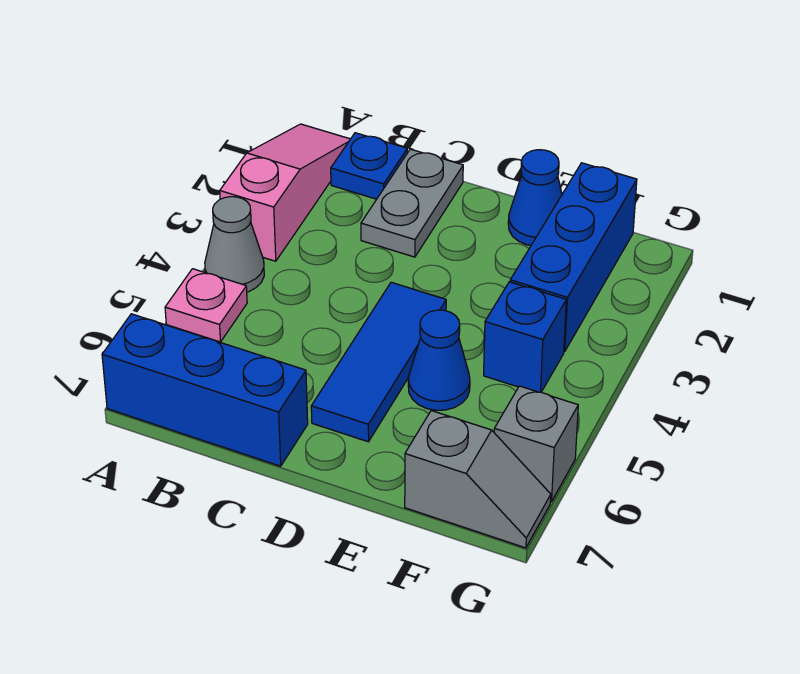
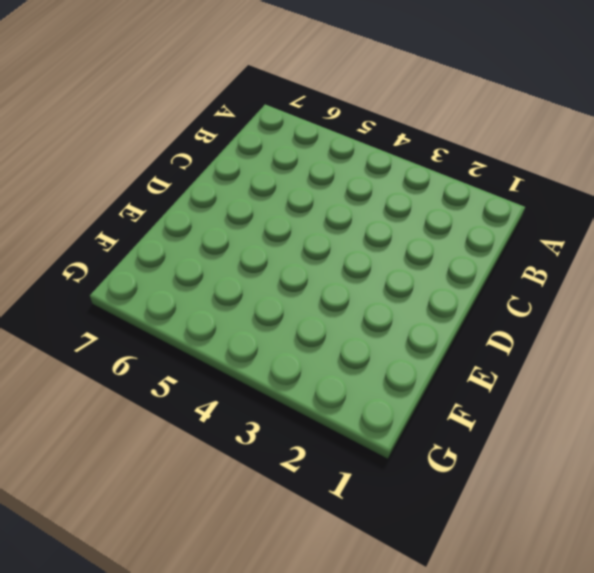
none -> pink 1x3 slope [220,124,350,261]
none -> grey 1x1 cone [205,197,264,292]
none -> pink 1x1 plate [165,269,247,342]

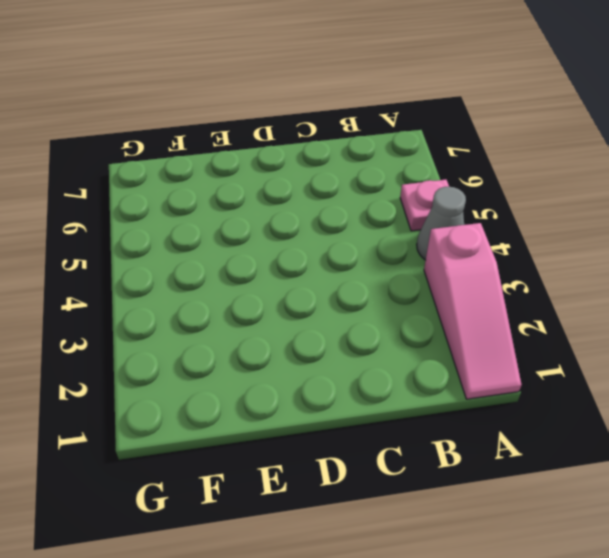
none -> blue 1x3 brick [102,314,308,466]
none -> blue 1x1 plate [331,133,407,199]
none -> grey 1x2 plate [361,149,463,257]

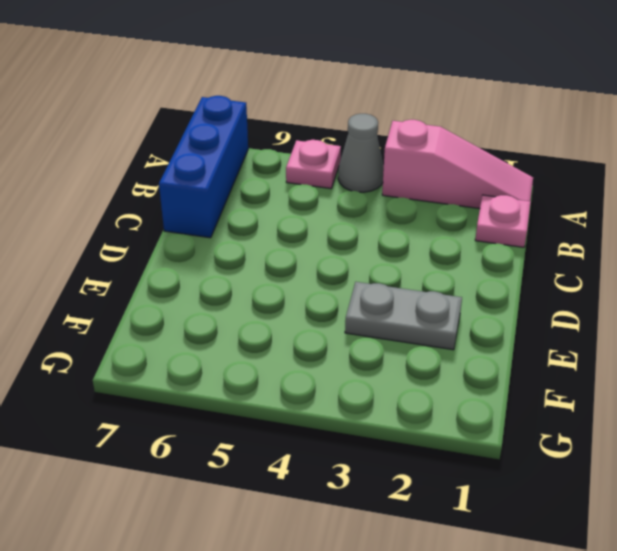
pink 1x1 plate [475,195,531,247] -> blue 1x1 plate [331,133,407,199]
grey 1x2 plate [345,282,462,350] -> grey 1x2 plate moved to [361,149,463,257]
none -> blue 1x3 tile [311,282,446,442]
none -> blue 1x1 cone [508,150,562,246]
none -> blue 1x1 cone [408,310,470,410]

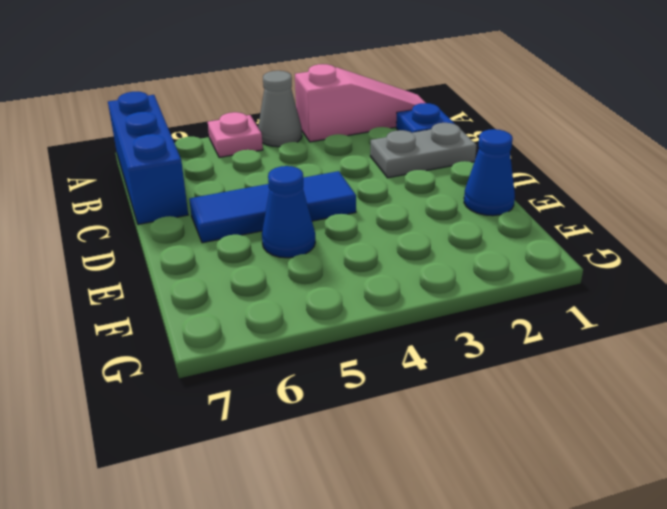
none -> blue 1x3 brick [510,163,637,352]
none -> blue 1x1 brick [484,282,566,392]
none -> grey 1x2 slope [405,411,551,548]

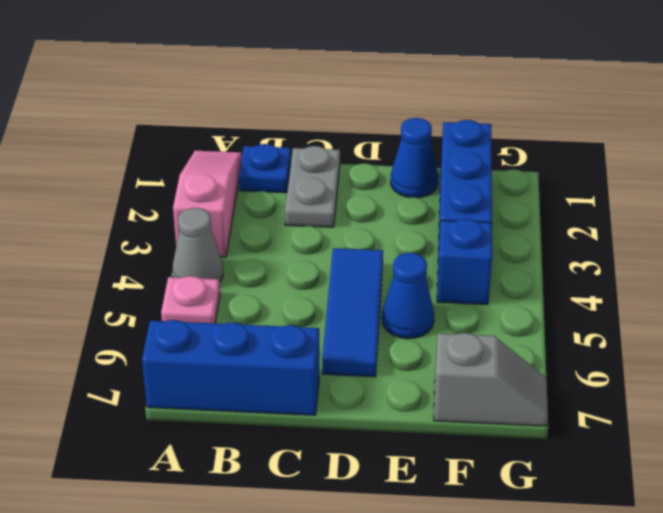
none -> grey 1x1 brick [494,386,578,502]

